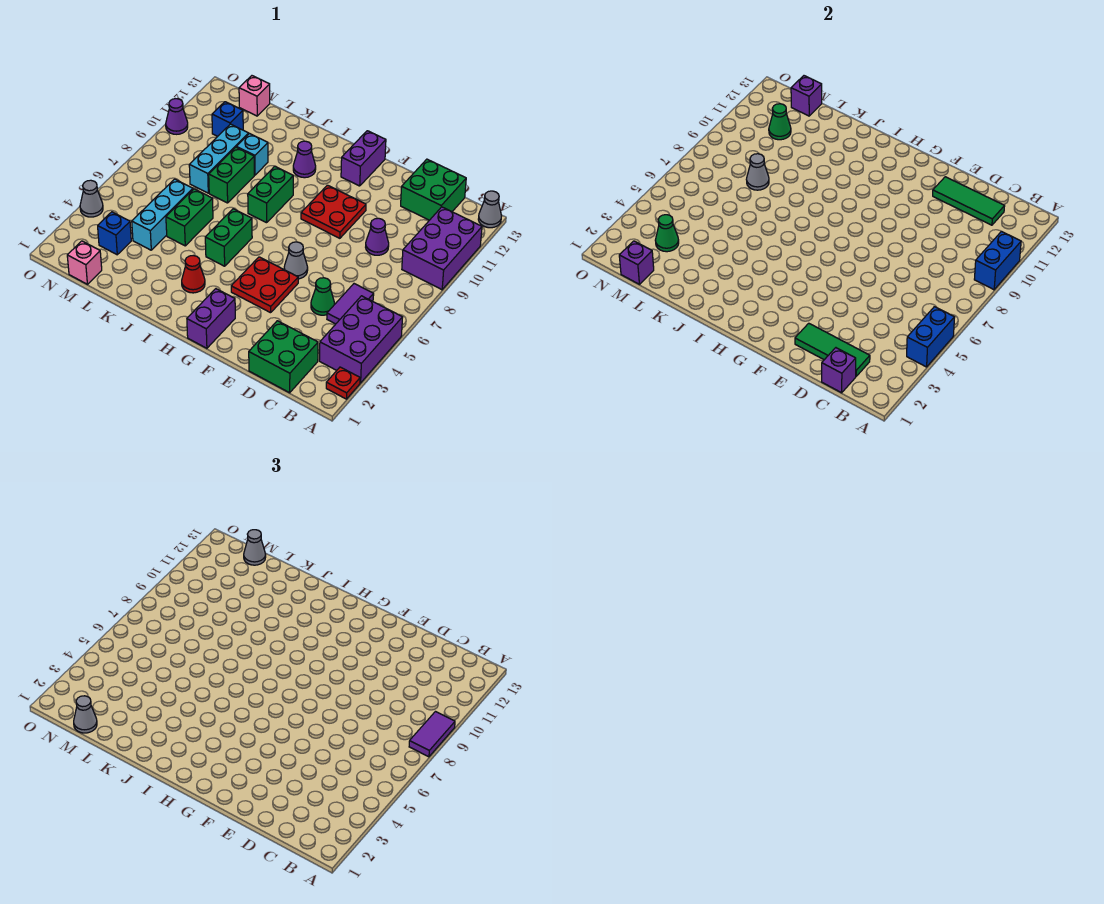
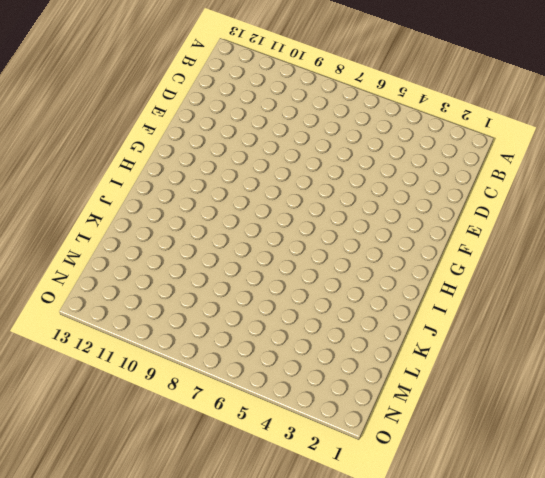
none -> red 1x1 plate [326,367,360,399]
none -> purple 2x3 brick [319,296,403,383]
none -> purple 2x3 brick [402,207,482,290]
none -> grey 1x1 cone [478,191,501,228]

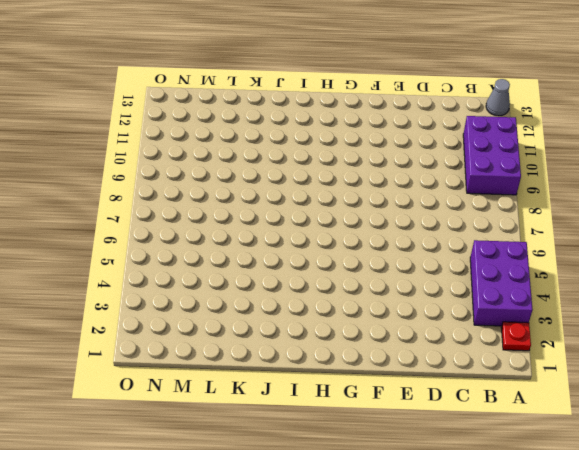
none -> green 2x2 brick [249,321,318,393]
none -> purple 1x2 tile [327,284,374,324]
none -> green 2x2 brick [401,159,466,220]
none -> green 1x1 cone [311,278,335,315]

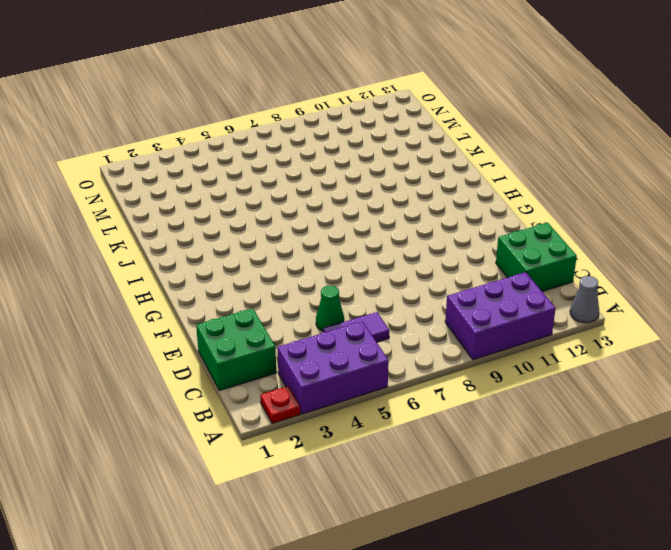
none -> purple 1x1 cone [366,218,389,255]
none -> red 2x2 plate [231,257,298,313]
none -> grey 1x1 cone [284,242,308,279]
none -> red 2x2 plate [301,185,366,238]

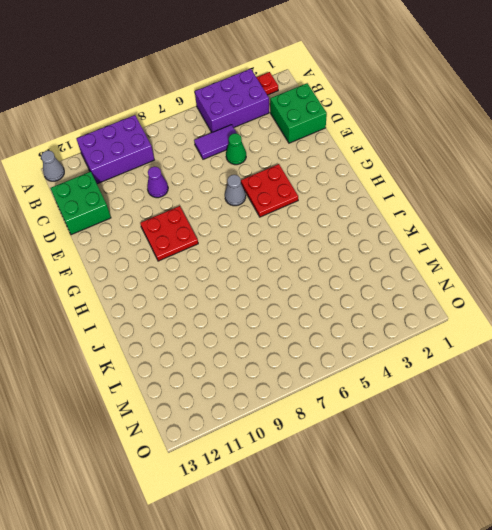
none -> purple 1x2 brick [187,289,235,348]
none -> purple 1x2 brick [341,131,386,186]
none -> red 1x1 cone [182,256,205,293]
none -> green 1x2 brick [205,209,252,266]

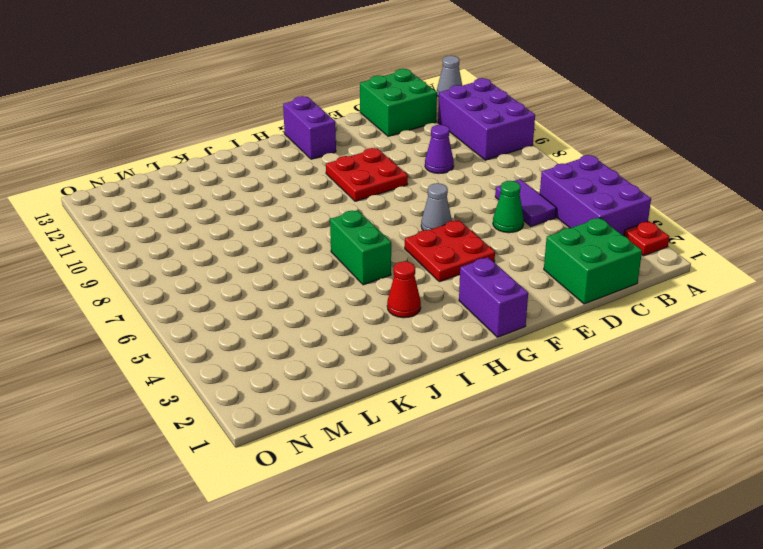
none -> green 1x2 brick [248,166,293,223]
none -> purple 1x1 cone [293,141,316,178]
none -> green 1x2 brick [166,189,213,246]
none -> green 1x2 brick [209,147,254,203]

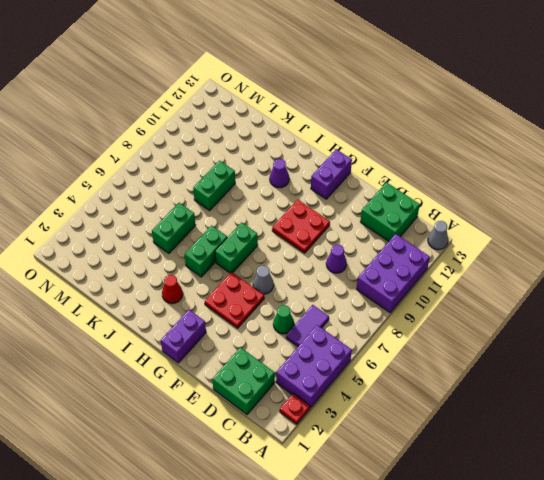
green 1x2 brick [215,222,258,273] -> green 1x2 brick moved to [248,166,293,223]
none -> cyan 1x1 brick [237,134,268,175]
none -> cyan 1x3 brick [132,179,193,250]
none -> cyan 1x3 brick [189,124,249,193]
none -> pink 1x1 brick [67,241,102,284]

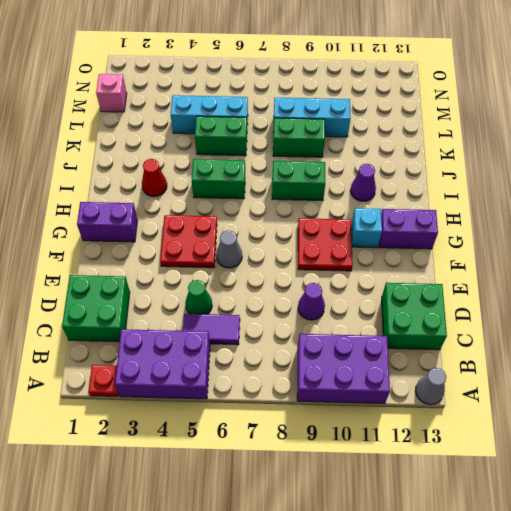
cyan 1x1 brick [351,208,382,248] -> cyan 1x1 brick moved to [237,134,268,175]
none -> blue 1x1 brick [98,212,131,255]
none -> blue 1x1 brick [212,102,243,136]
none -> pink 1x1 brick [239,76,270,116]
none -> grey 1x1 cone [80,180,103,217]

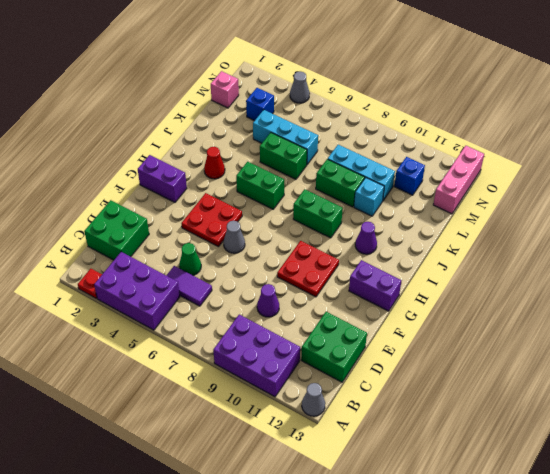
pink 1x3 brick [433,146,484,214] -> pink 1x1 brick [239,76,270,116]
none -> purple 1x1 cone [166,99,188,134]
none -> blue 1x2 brick [907,307,955,367]
none -> blue 1x2 brick [974,232,1021,290]
none -> purple 1x1 brick [822,348,856,393]

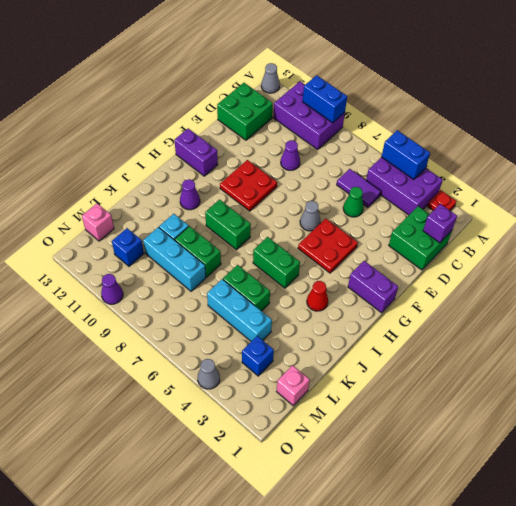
none -> green 1x3 tile [795,323,870,376]
none -> green 1x3 tile [933,177,1005,225]
none -> grey 1x1 cone [746,154,769,190]
none -> purple 1x1 brick [619,241,654,284]

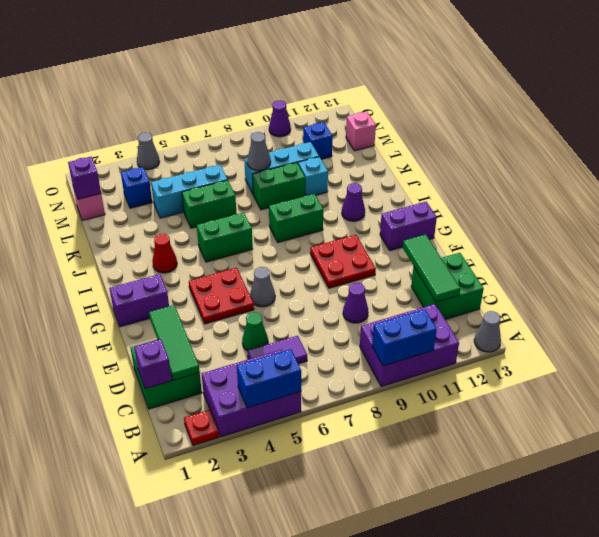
none -> green 1x1 cone [655,215,679,252]
none -> green 1x1 cone [769,104,791,140]
none -> purple 1x1 brick [791,76,822,116]
none -> purple 1x2 tile [409,712,455,757]

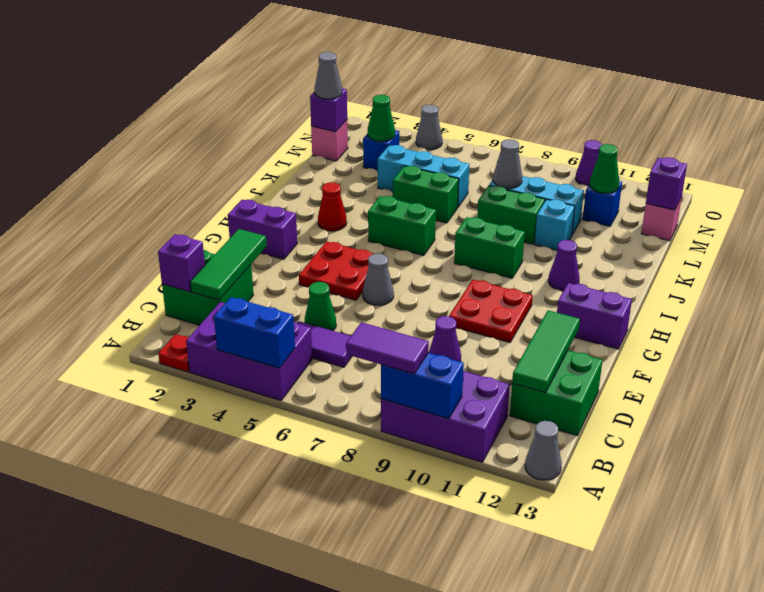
none -> grey 1x1 cone [244,530,266,565]

